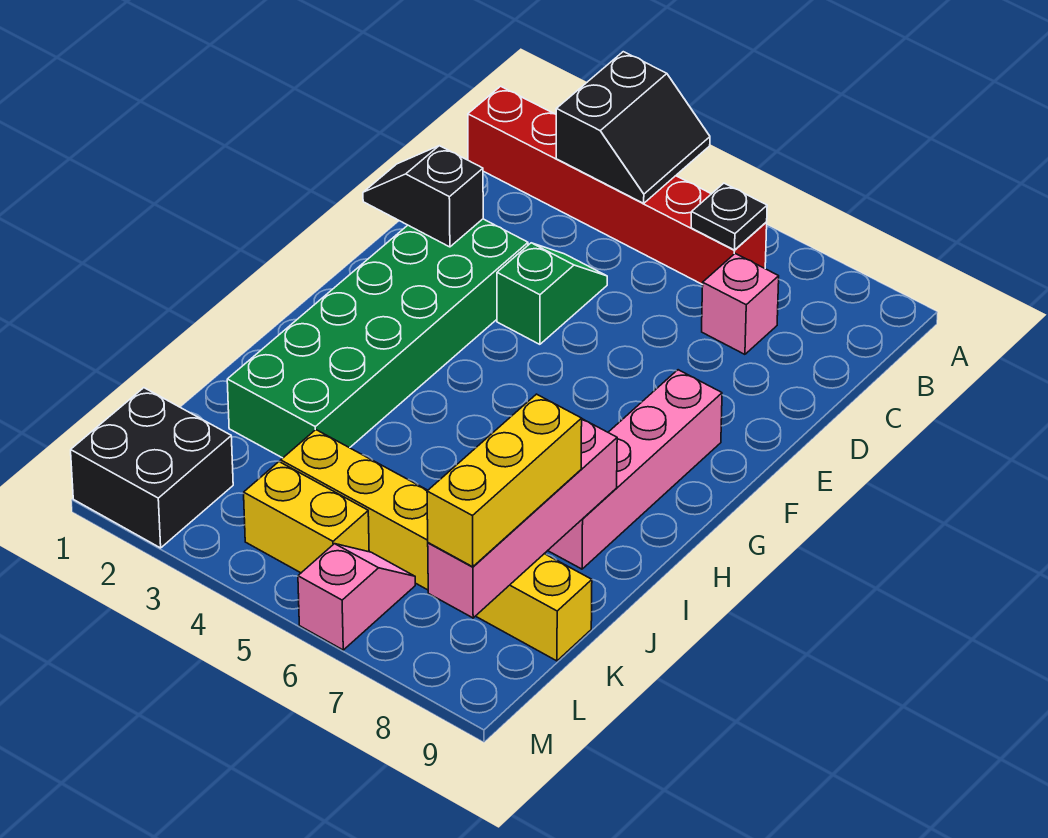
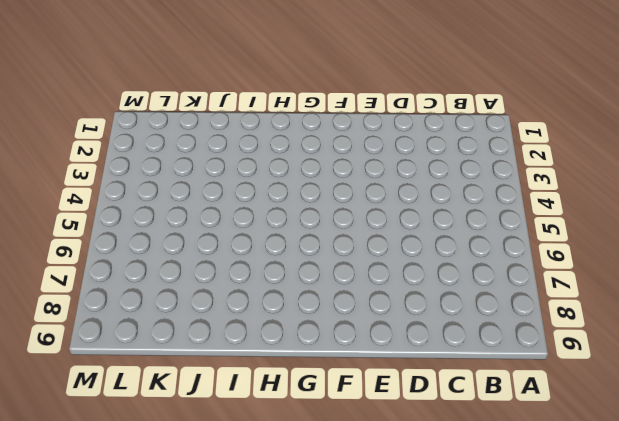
none -> red 1x6 brick [468,86,767,285]
none -> pink 1x1 brick [702,254,779,354]
none -> green 1x2 slope [497,243,607,344]

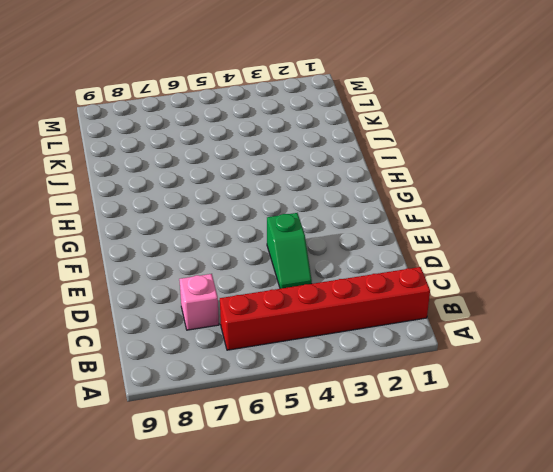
none -> green 2x6 brick [227,219,528,458]
none -> pink 1x4 brick [548,370,722,569]
none -> yellow 1x6 brick [281,430,592,661]

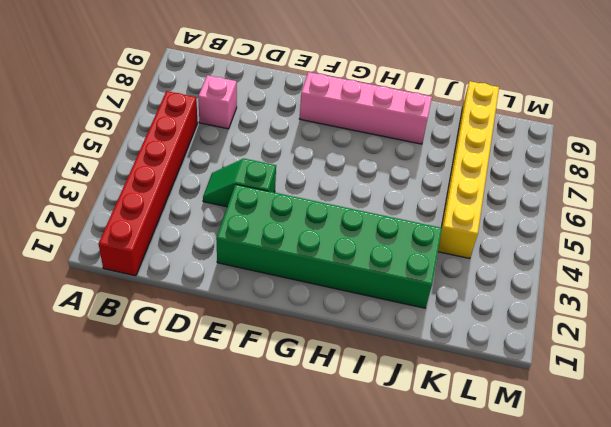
none -> black 2x2 brick [71,388,233,548]
none -> yellow 1x2 brick [244,462,369,573]
none -> pink 1x2 slope [298,544,415,650]

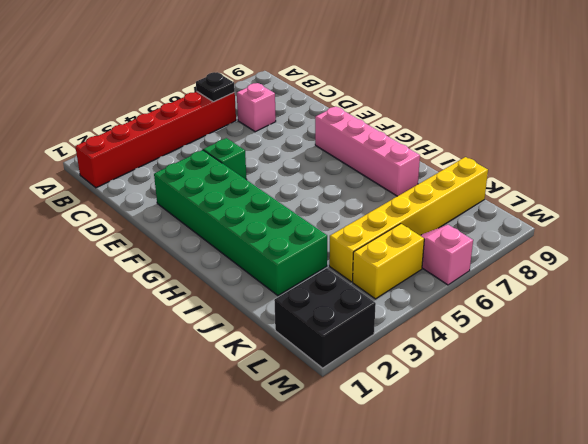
none -> black 2x2 slope [556,52,710,203]
none -> black 1x2 slope [363,146,483,247]
none -> pink 1x4 brick [428,419,617,618]

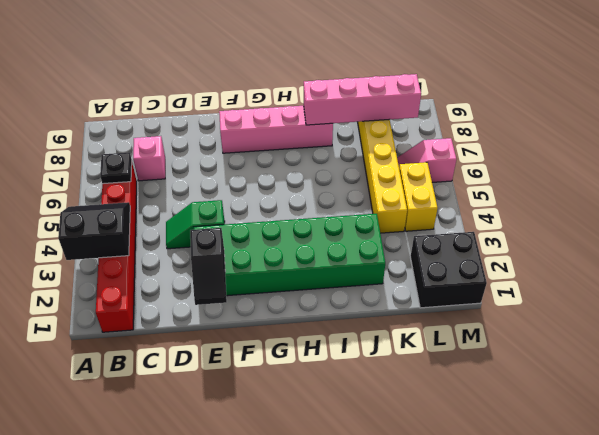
none -> yellow 1x3 brick [427,394,582,567]

